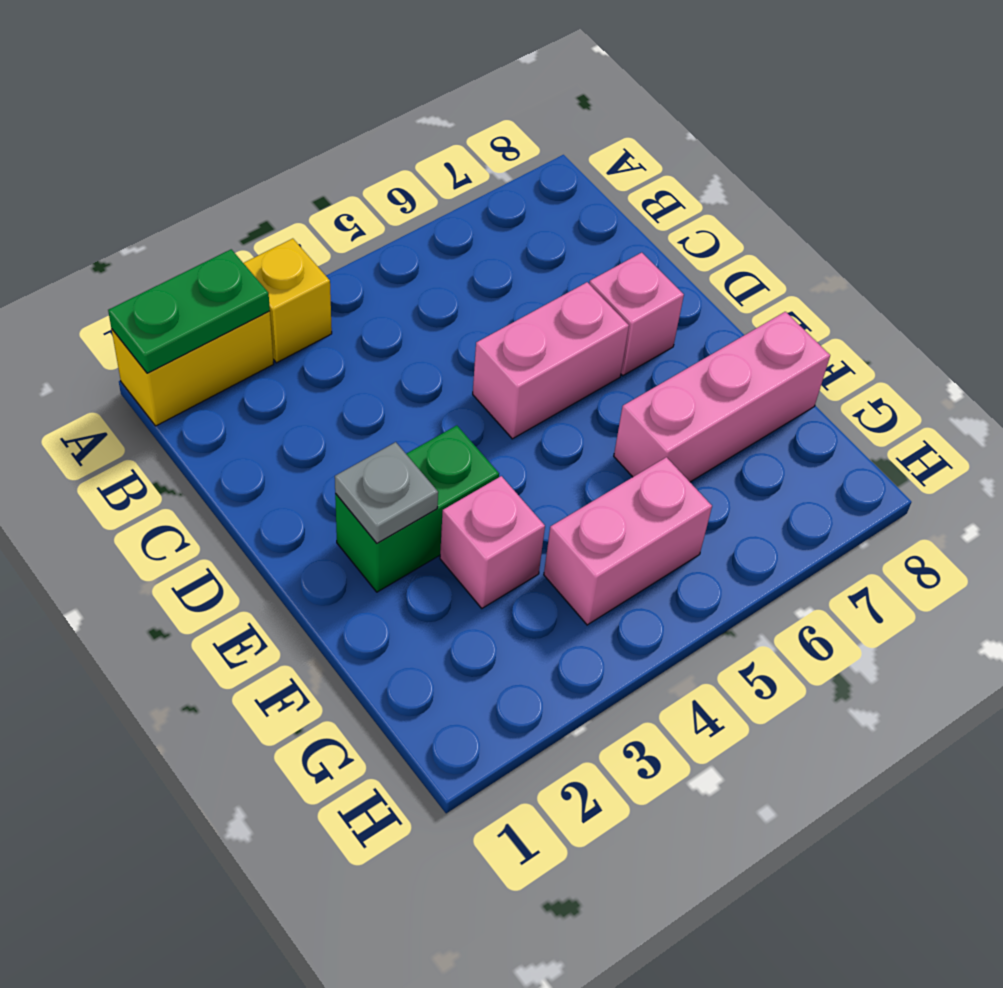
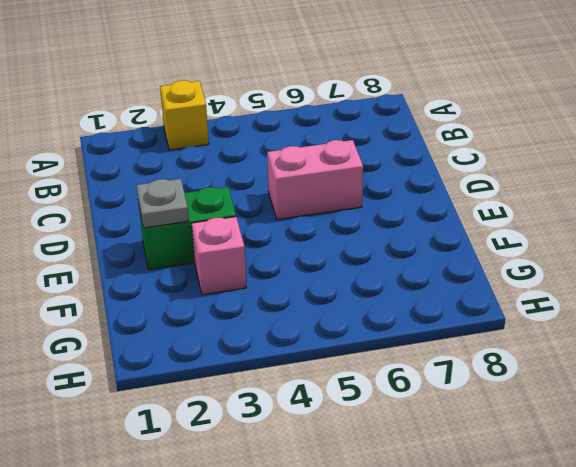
none -> yellow 1x2 brick [112,311,274,426]
none -> pink 1x1 brick [589,253,684,376]

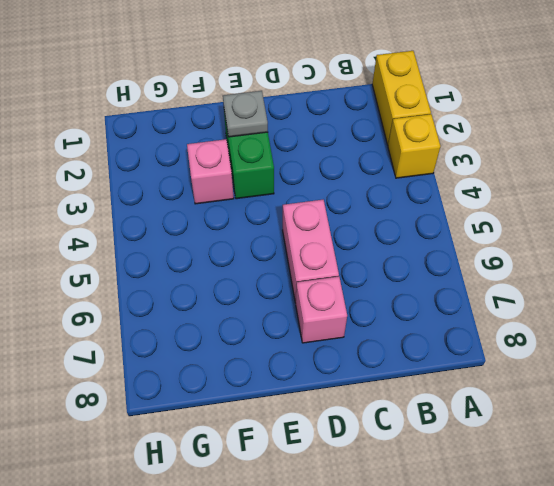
none -> pink 1x3 brick [614,312,830,482]
none -> pink 1x2 brick [544,457,712,625]

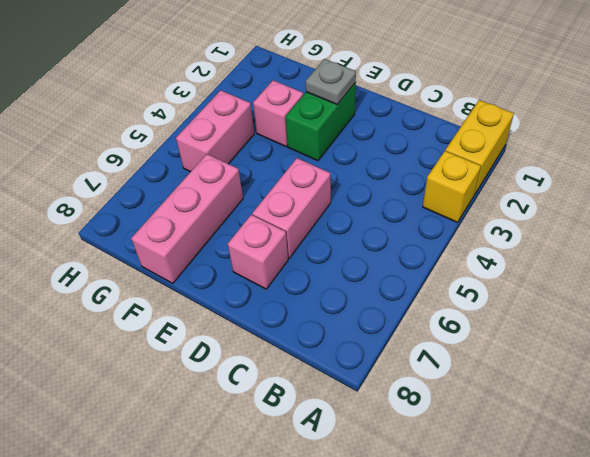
none -> green 1x2 plate [108,249,270,373]

